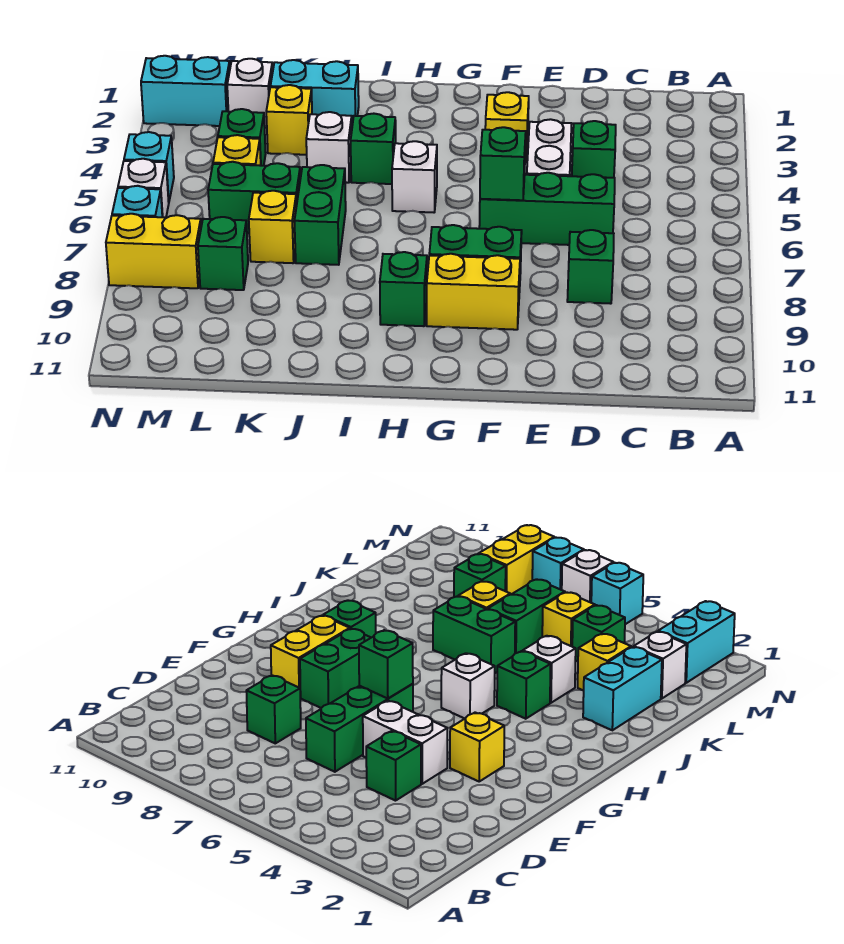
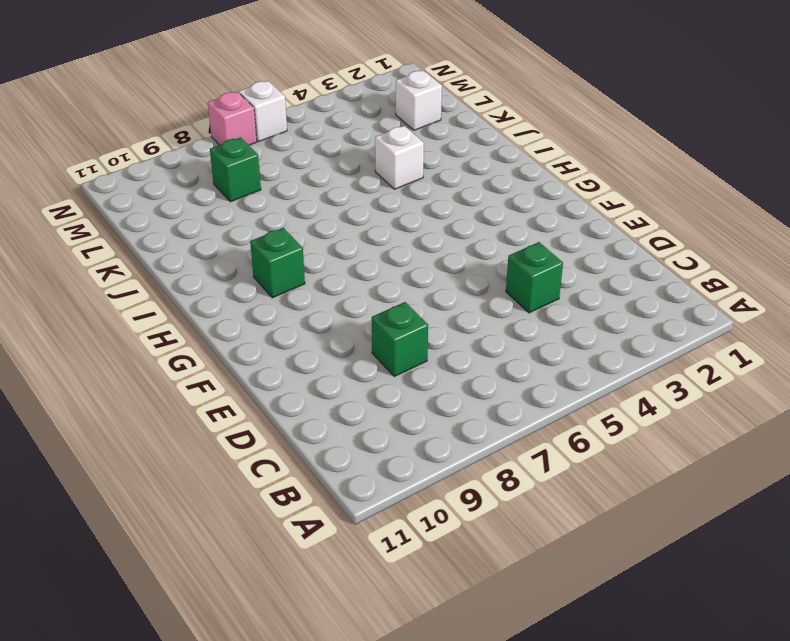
pink 1x1 brick [208,92,257,145] -> cyan 1x1 brick [112,186,162,217]
none -> green 1x3 brick [479,173,615,245]
none -> white 1x2 brick [527,119,572,176]
none -> yellow 1x1 brick [485,92,529,162]

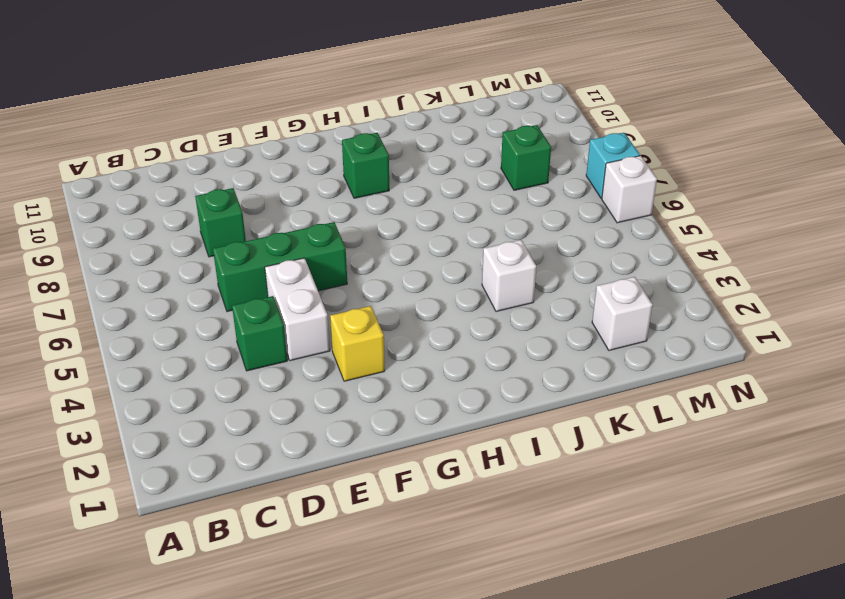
none -> green 1x2 brick [429,225,522,292]
none -> yellow 1x2 brick [427,254,520,330]
none -> white 1x1 brick [392,141,437,212]

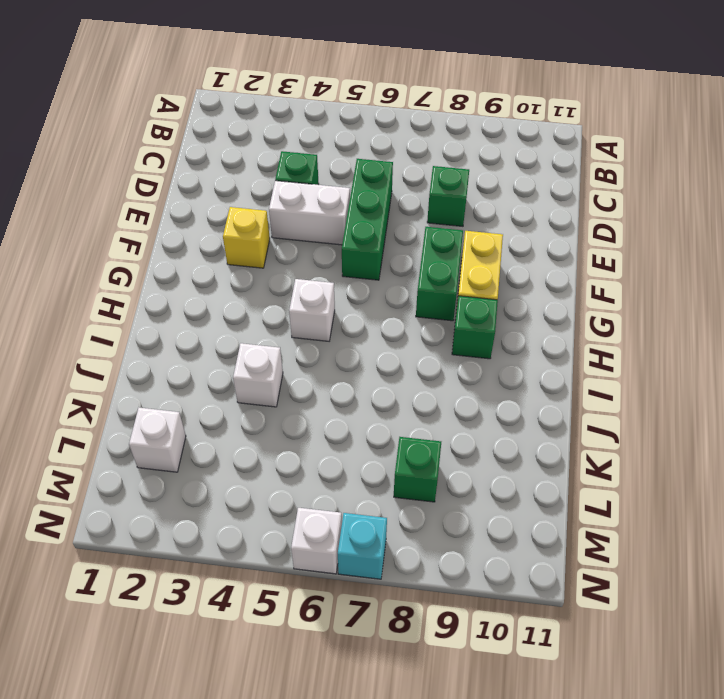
none -> green 1x1 brick [351,114,396,184]
none -> cyan 1x2 brick [270,60,359,125]
none -> green 1x2 brick [294,165,346,265]

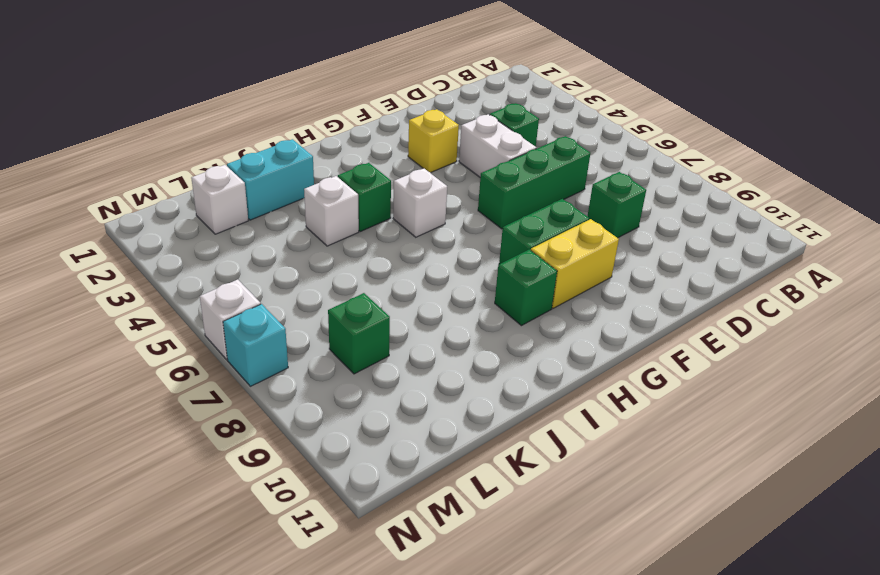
none -> green 1x2 brick [294,165,346,265]
none -> yellow 1x1 brick [266,85,312,155]
none -> green 1x2 brick [208,162,300,233]

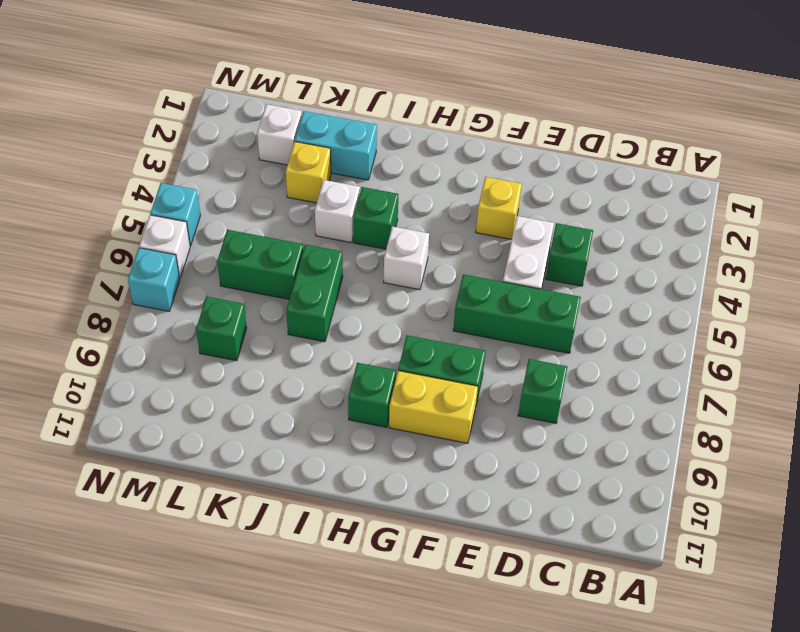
none -> yellow 1x1 brick [249,191,297,263]
none -> green 1x1 brick [218,109,266,166]
none -> yellow 1x1 brick [213,135,261,166]

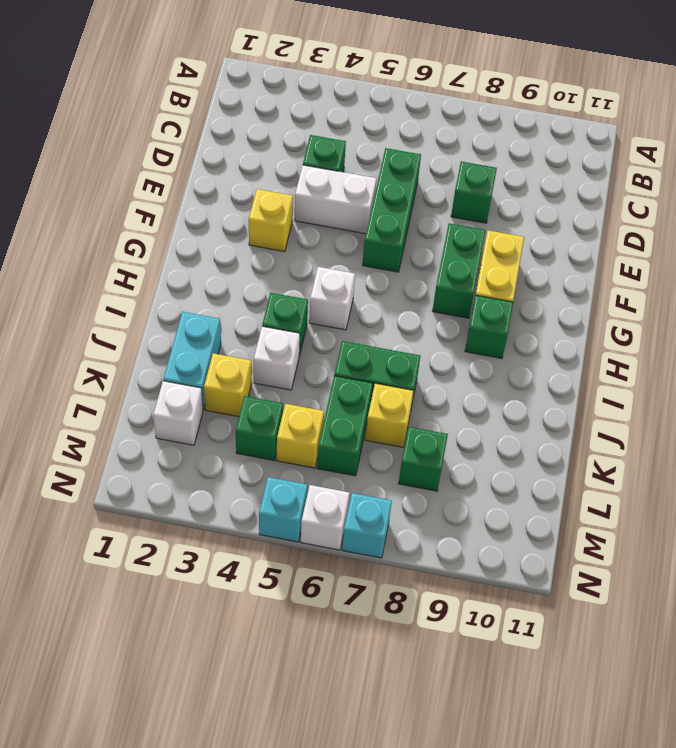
none -> cyan 1x2 brick [141,56,230,126]
none -> yellow 1x2 brick [106,214,201,288]
none -> green 1x1 brick [480,127,526,200]

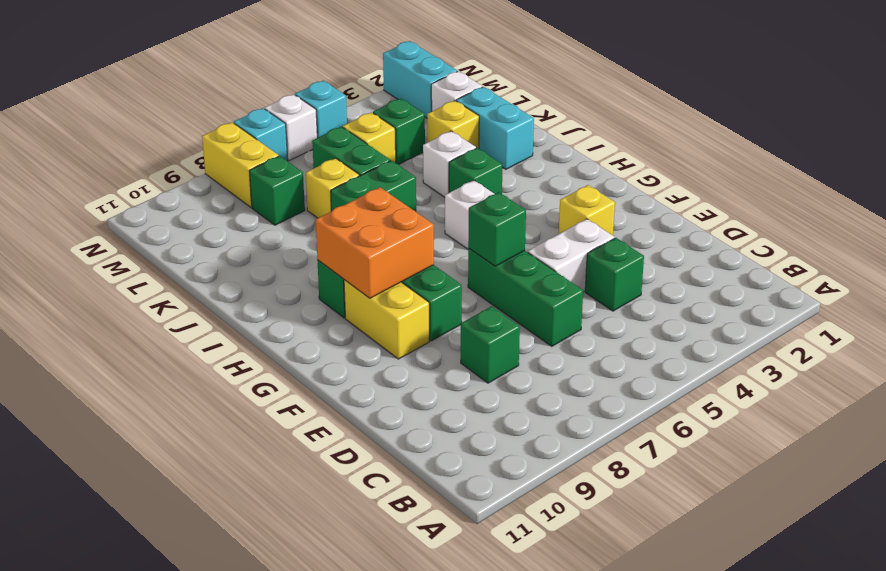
orange 2x2 brick [316,187,434,298] -> none

